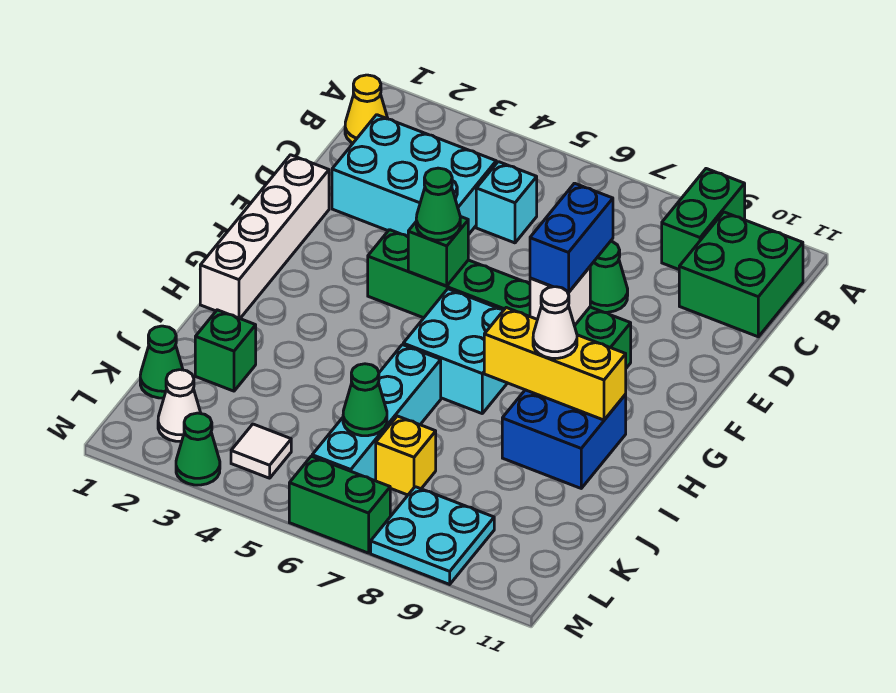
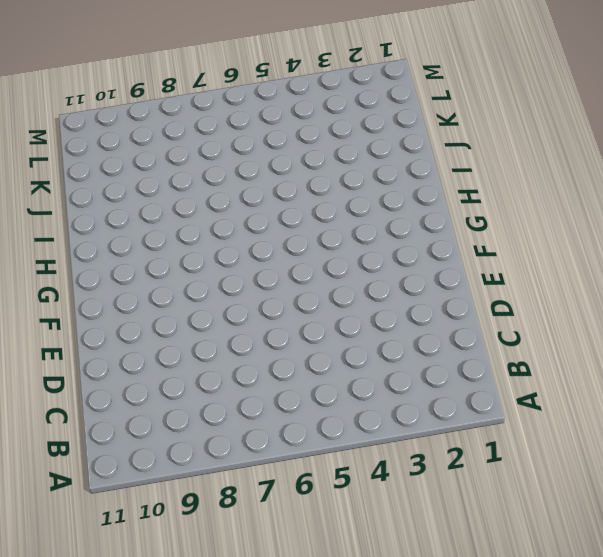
none -> green 1x2 brick [662,169,745,269]
none -> yellow 1x1 cone [345,75,388,143]
none -> green 2x2 brick [679,212,803,337]

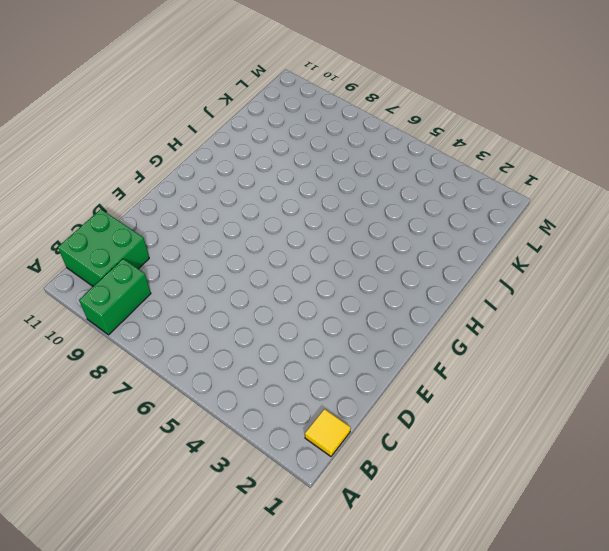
yellow 1x1 tile [305,409,351,456] -> yellow 1x1 cone [345,75,388,143]
none -> cyan 2x3 brick [332,115,496,237]
none -> cyan 1x1 brick [476,162,537,243]
none -> green 1x1 cone [590,241,628,312]

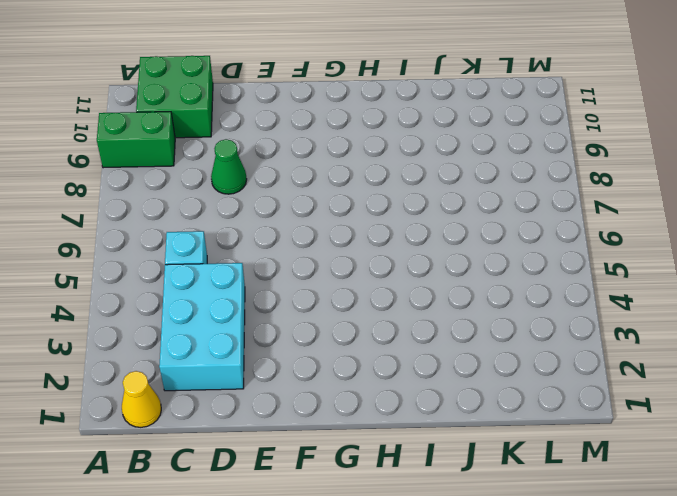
none -> white 1x4 brick [200,155,329,318]
none -> green 1x6 brick [368,230,631,368]
none -> cyan 2x2 brick [403,289,507,413]

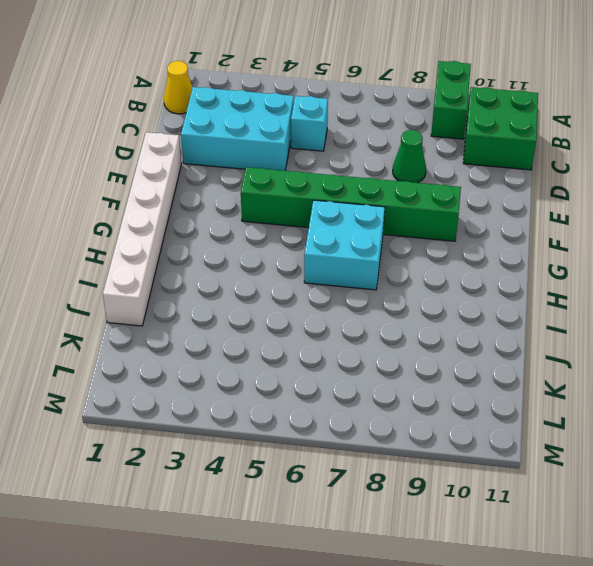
white 1x6 brick [103,132,181,326] -> white 1x4 brick [200,155,329,318]
none -> blue 2x2 brick [502,390,626,488]
none -> cyan 1x4 brick [312,345,441,481]
none -> green 1x1 brick [195,310,256,391]

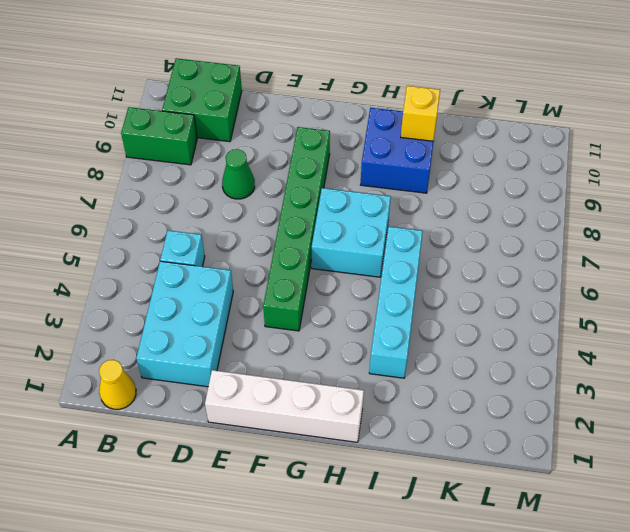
cyan 1x4 brick [369,227,423,378] -> cyan 1x4 brick turned to [312,345,441,481]
yellow 1x1 brick [401,86,440,141] -> yellow 1x1 brick moved to [376,416,436,495]
none -> green 1x1 brick [195,310,256,391]
none -> green 1x1 cone [140,326,183,398]
none -> white 1x1 cone [158,370,201,442]

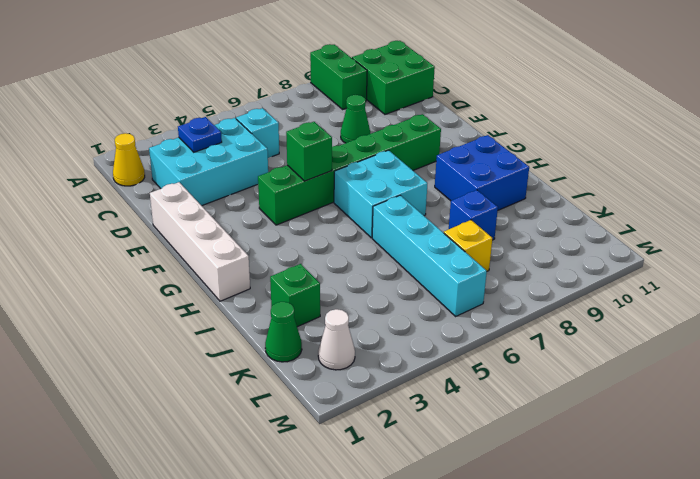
blue 1x1 plate [178,117,222,152] -> none
blue 1x1 brick [449,190,498,240] -> none
none -> white 1x1 tile [231,424,291,478]
none -> cyan 2x2 plate [371,487,494,584]
none -> green 1x1 cone [176,413,220,485]

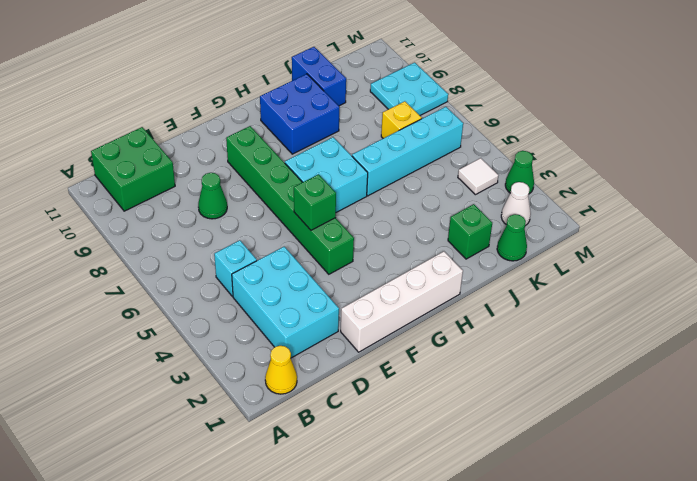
blue 1x2 brick [292,47,346,106] -> blue 1x2 brick turned to [530,183,613,293]
none -> green 1x2 brick [662,169,745,269]
none -> green 1x2 brick [289,456,390,553]
none -> white 1x1 brick [530,267,590,326]

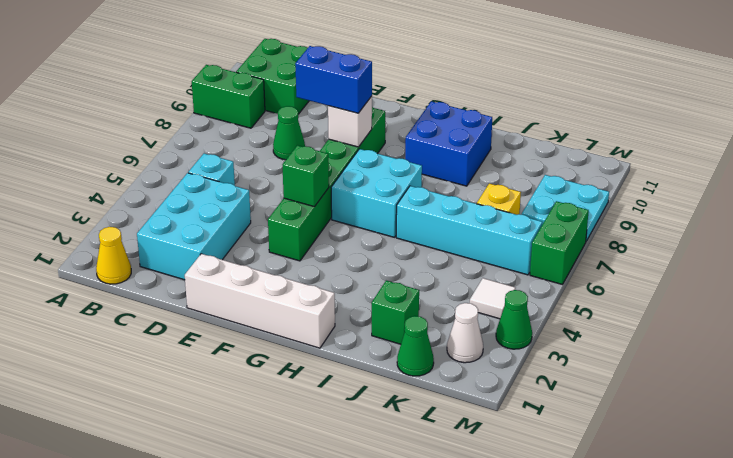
none -> yellow 1x3 brick [484,308,626,420]
none -> green 1x1 cone [343,364,387,436]
none -> green 1x1 cone [416,168,460,240]

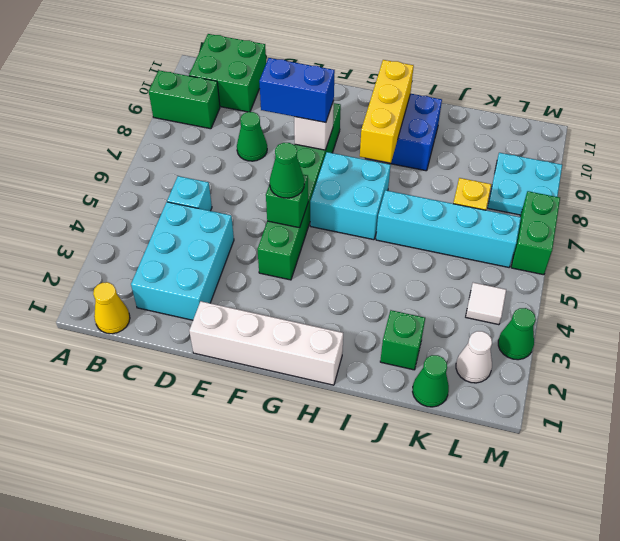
none -> green 1x1 cone [343,364,387,436]
none -> white 1x1 cone [533,287,577,358]

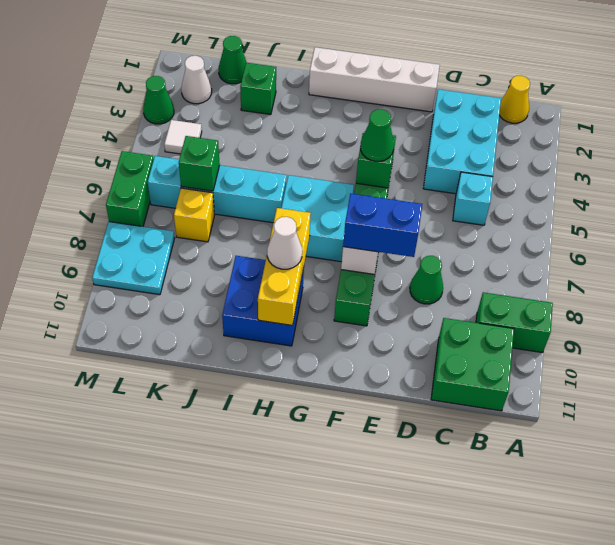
green 1x1 brick [179,136,220,191] -> green 1x1 cone [343,364,387,436]

